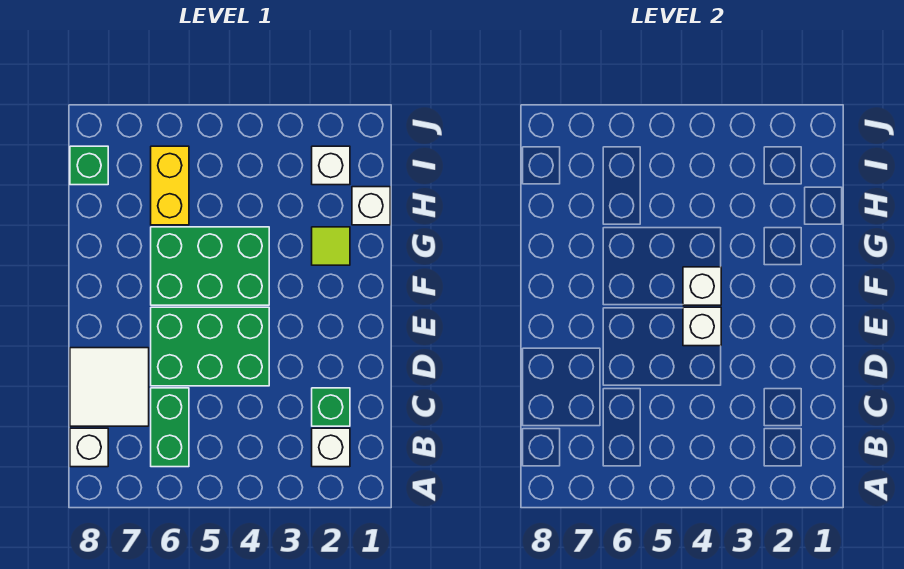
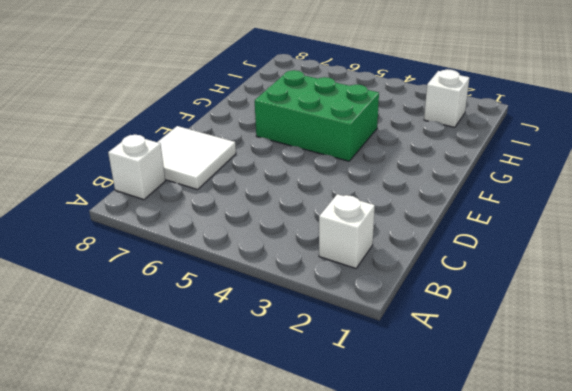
none -> green 1x2 brick [151,388,189,467]
none -> green 1x1 brick [312,388,350,426]
none -> green 2x3 brick [151,307,269,386]

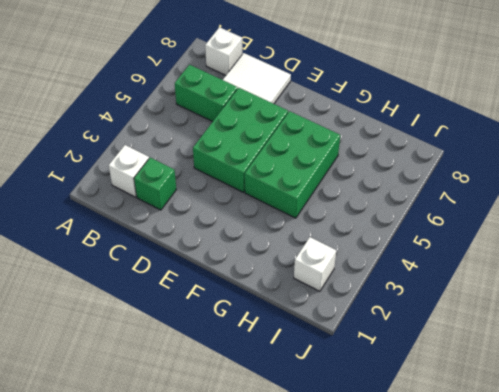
none -> lime 1x1 tile [312,227,350,265]
none -> white 1x1 brick [352,187,390,225]
none -> yellow 1x2 brick [151,146,189,225]

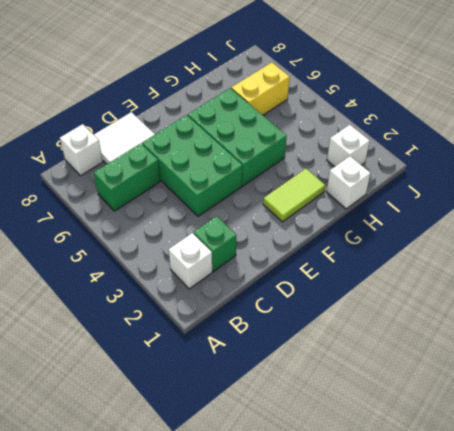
lime 1x2 tile [263,169,325,222] -> lime 1x1 tile [312,227,350,265]
none -> green 1x1 brick [70,146,108,185]
none -> white 1x1 brick [683,307,721,346]
none -> white 1x1 brick [683,267,721,305]

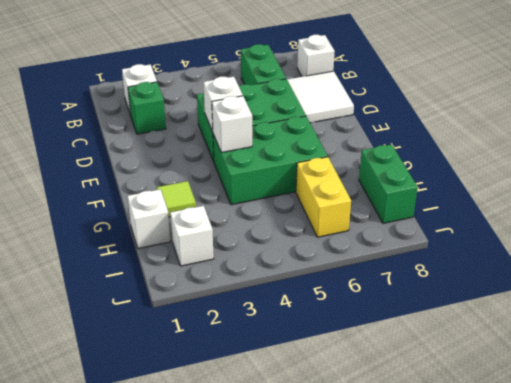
green 1x2 brick [359,144,418,223] -> green 1x1 brick [70,146,108,185]

